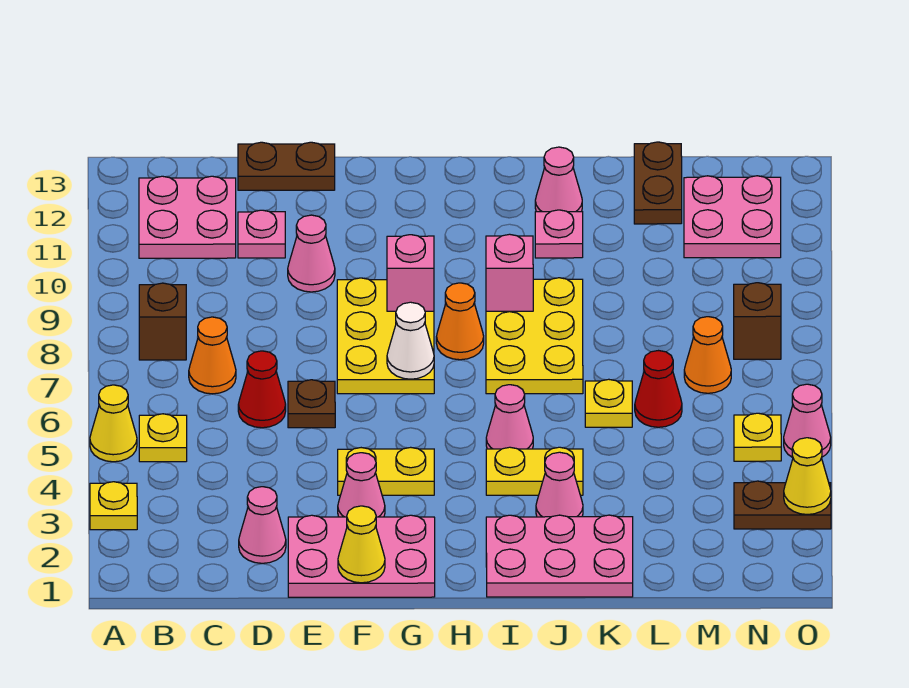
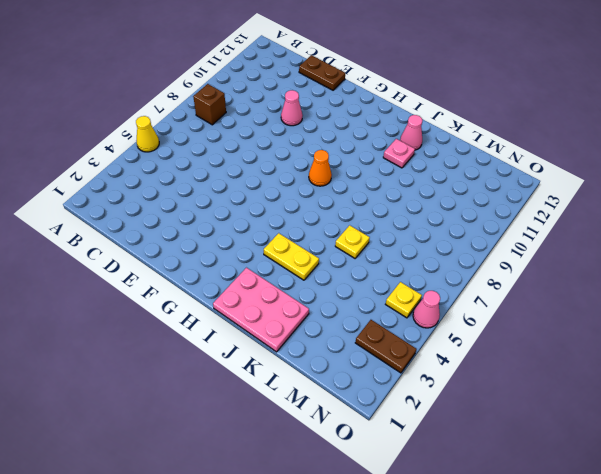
none -> yellow 1x1 plate [90,482,137,530]
none -> yellow 1x1 plate [139,414,187,462]
none -> pink 2x2 plate [139,176,236,258]
none -> orange 1x1 cone [189,317,236,394]

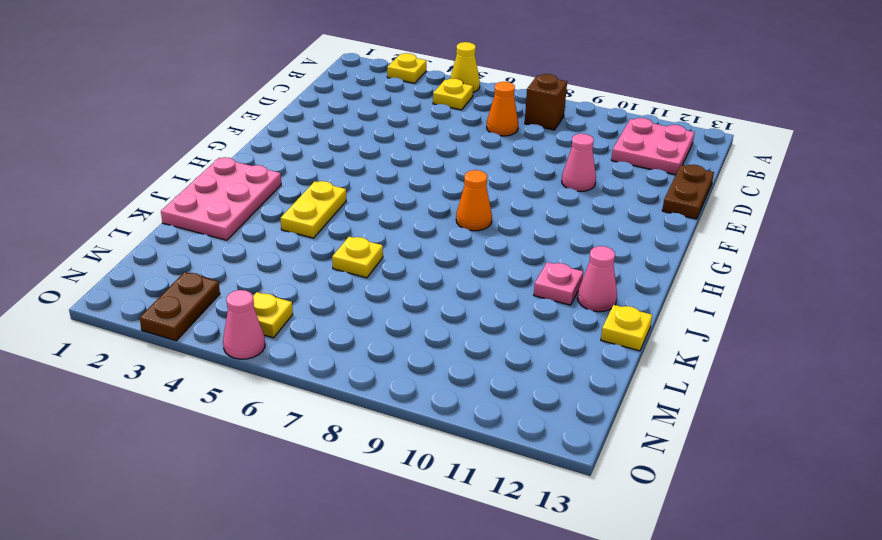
yellow 1x1 plate [601,305,652,351] -> none
none -> pink 1x1 cone [239,487,286,563]
none -> red 1x1 cone [238,351,286,428]
none -> pink 1x1 plate [238,210,285,258]
none -> pink 2x3 plate [288,515,435,597]

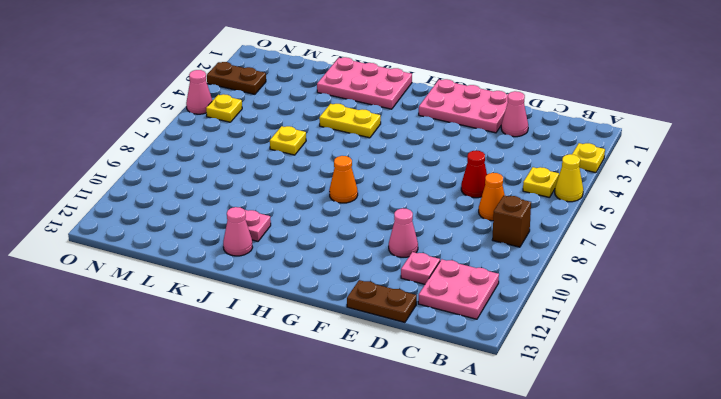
none -> brown 1x1 plate [288,380,335,428]
none -> pink 1x1 cone [338,453,385,517]
none -> yellow 1x2 plate [338,447,434,495]
none -> yellow 2x3 plate [337,278,434,394]

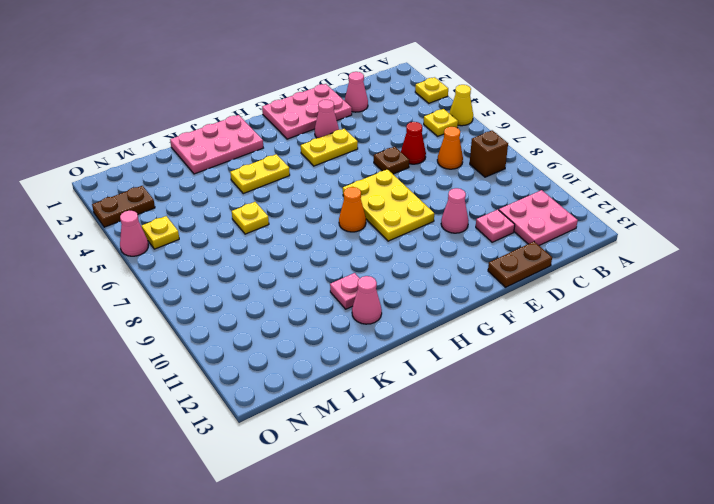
none -> pink 1x1 cone [486,385,533,449]
none -> yellow 2x3 plate [486,278,583,394]
none -> pink 1x1 cone [536,452,583,517]
none -> red 1x1 cone [635,351,682,427]

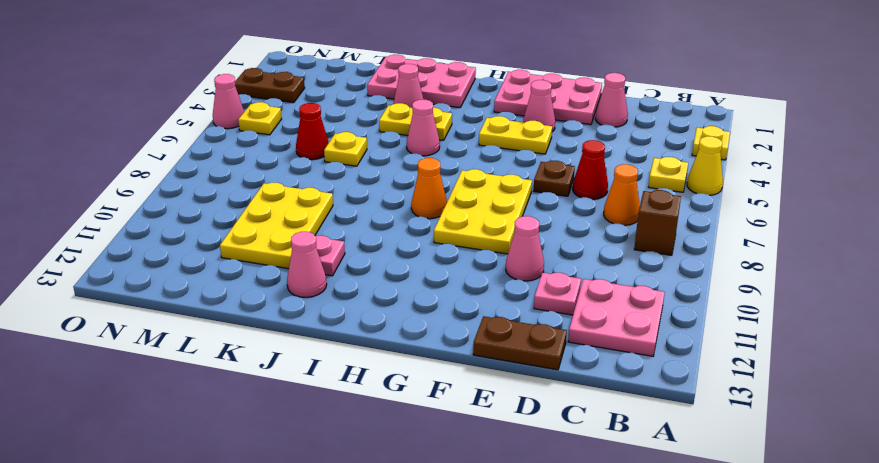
yellow 2x3 plate [220,183,333,269] -> yellow 2x3 plate moved to [486,278,583,394]
none -> brown 1x2 plate [634,142,682,224]
none -> orange 1x1 cone [684,317,731,393]
none -> pink 2x2 plate [684,176,781,258]
none -> brown 1x1 brick [734,283,781,359]

